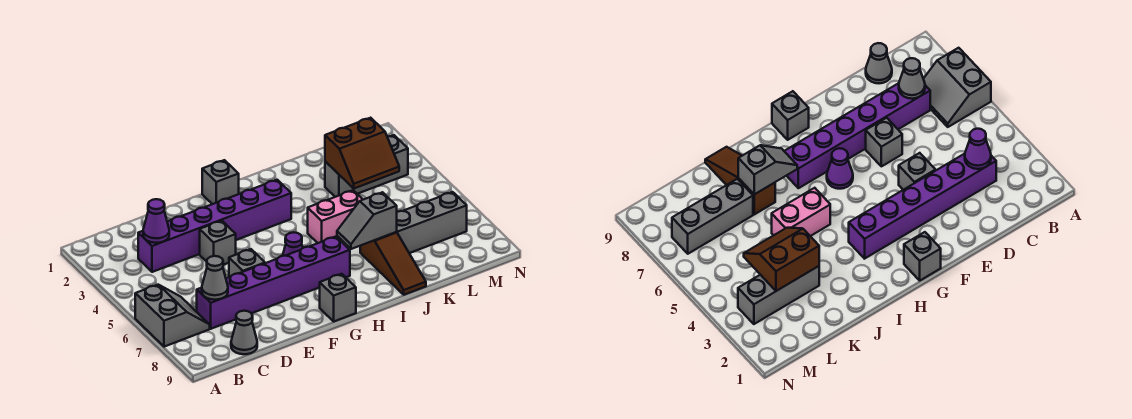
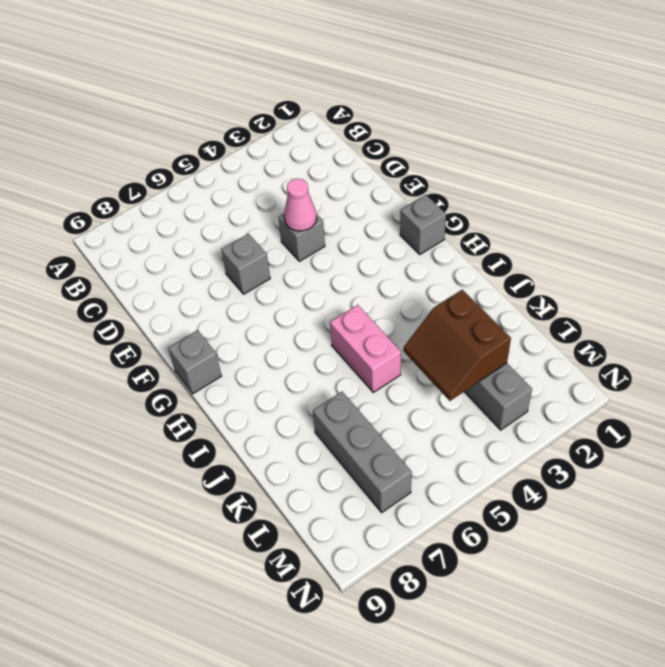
pink 1x1 cone [284,179,317,231] -> none
none -> grey 2x2 slope [135,285,210,347]
none -> purple 1x6 brick [138,180,291,272]
none -> purple 1x6 brick [197,237,350,329]

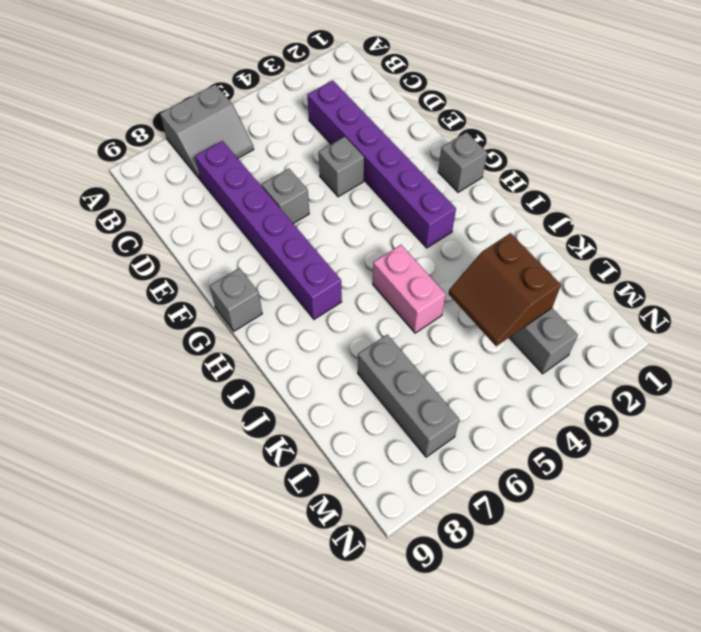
none -> grey 1x1 cone [231,311,257,354]
none -> purple 1x1 cone [283,232,303,256]
none -> brown 1x3 slope [360,232,426,295]

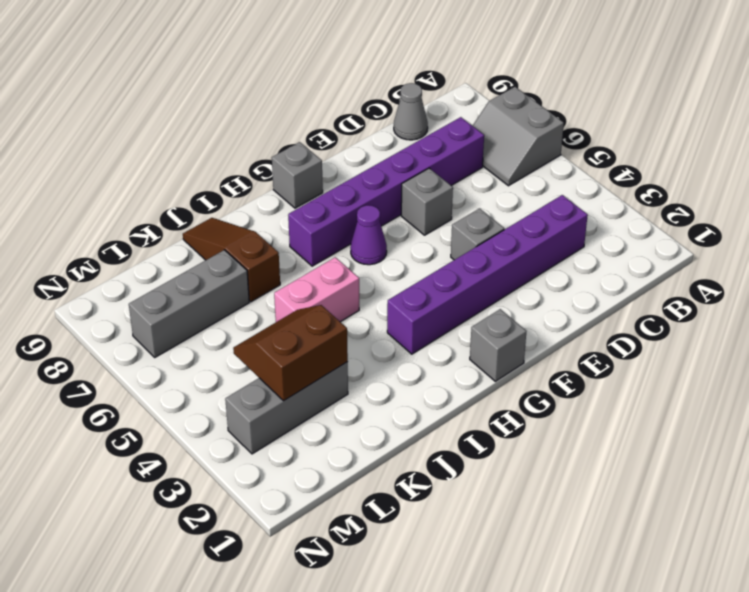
none -> purple 1x1 cone [143,199,169,243]
none -> grey 1x1 cone [202,256,228,300]
none -> grey 1x2 slope [337,192,397,249]

